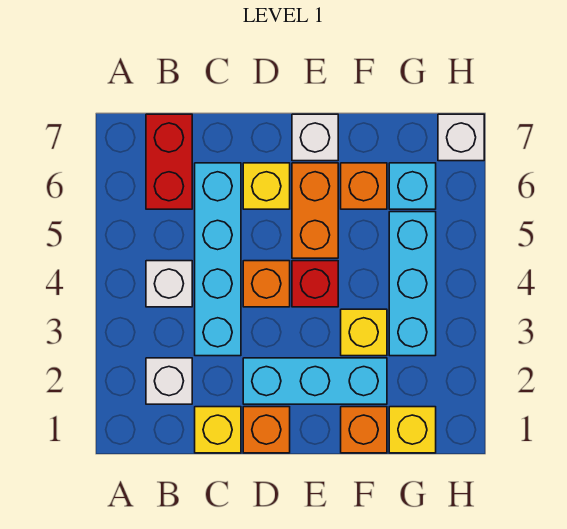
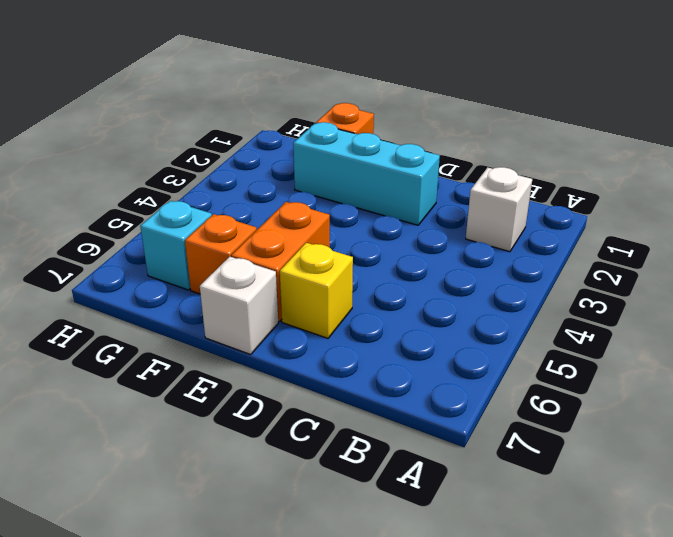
none -> white 1x1 brick [146,261,192,307]
none -> red 1x2 brick [146,114,192,209]
none -> yellow 1x1 brick [195,407,241,453]

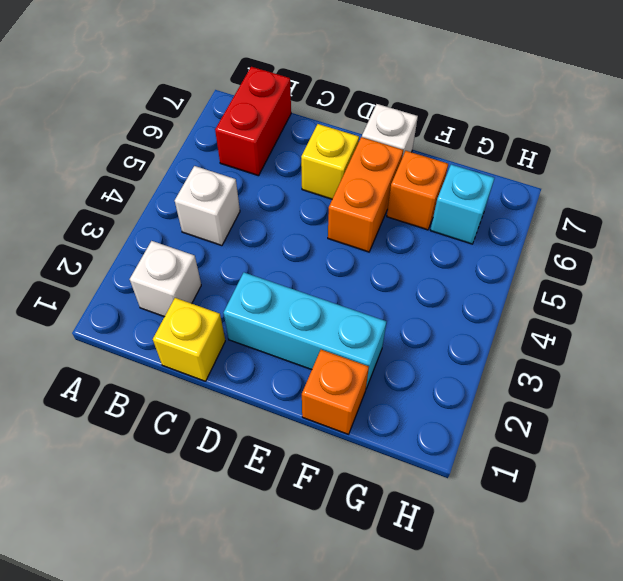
none -> cyan 1x4 brick [195,163,241,356]
none -> orange 1x1 brick [243,407,290,453]
none -> orange 1x1 brick [243,261,290,307]

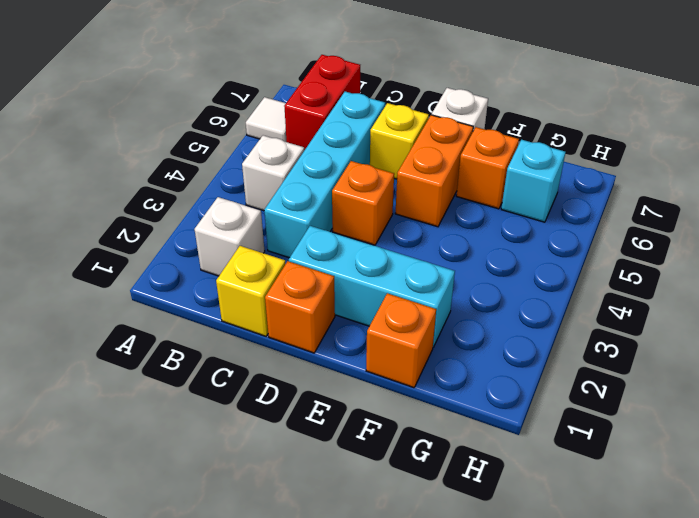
white 1x1 tile [246,97,287,142] -> none
none -> red 1x1 brick [292,261,338,307]
none -> yellow 1x1 brick [341,309,387,356]
none -> yellow 1x1 brick [389,407,436,453]

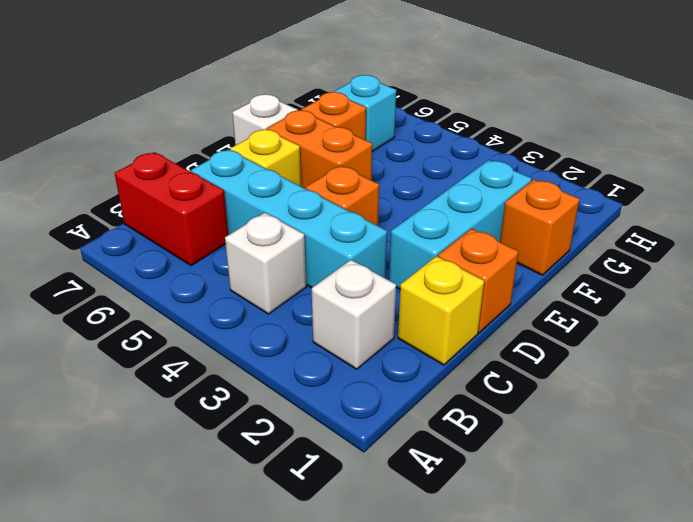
none -> red 1x1 brick [292,261,338,307]
none -> yellow 1x1 brick [341,309,387,356]
none -> yellow 1x1 brick [389,407,436,453]

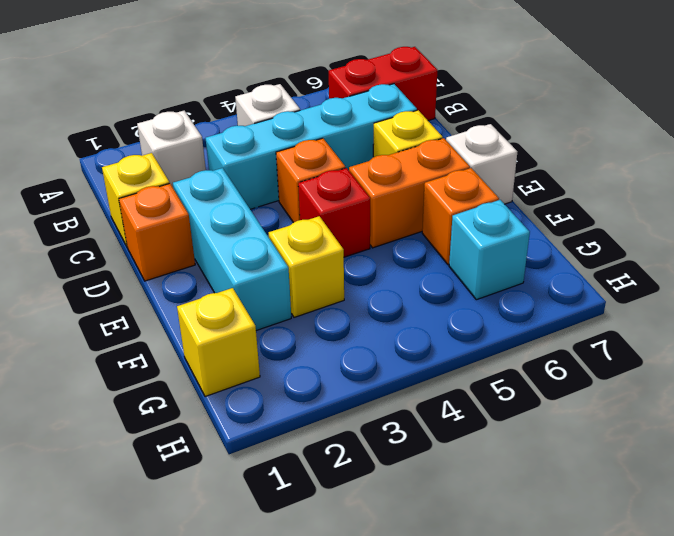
none -> orange 1x1 brick [341,407,387,453]
none -> cyan 1x3 brick [389,212,436,356]
none -> white 1x1 brick [438,114,484,161]

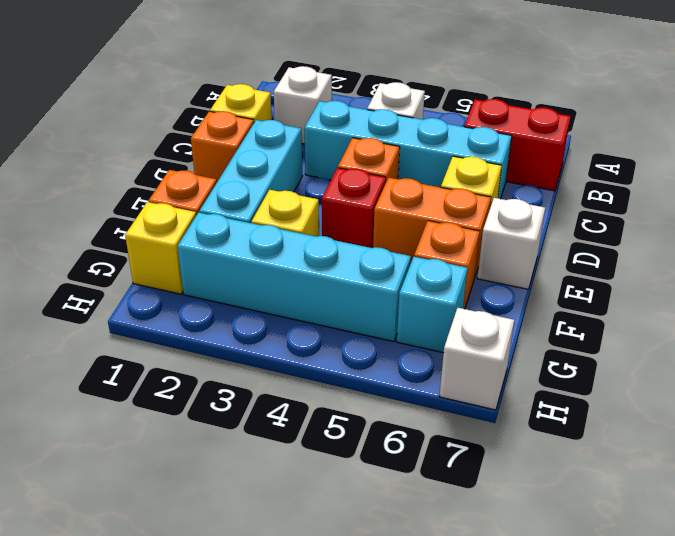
cyan 1x4 brick [178,212,411,342] -> cyan 1x3 brick [389,212,436,356]

